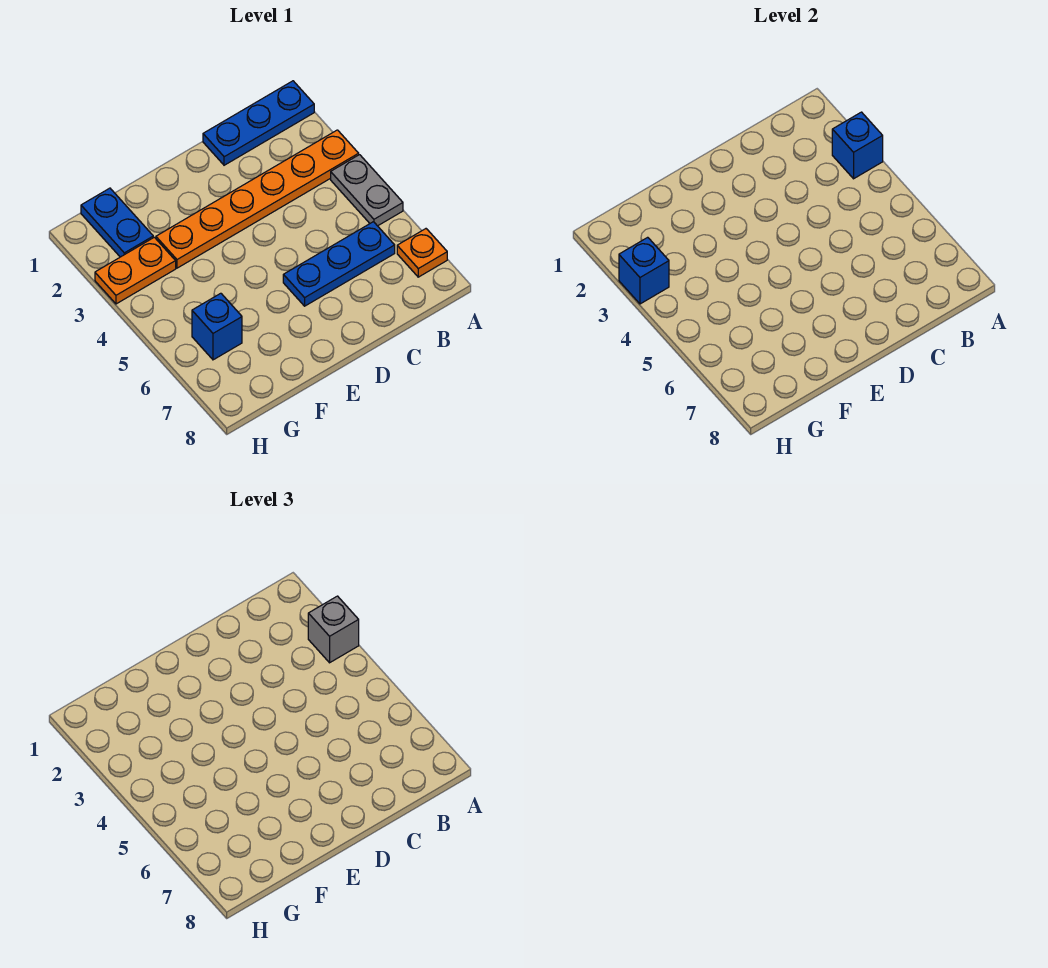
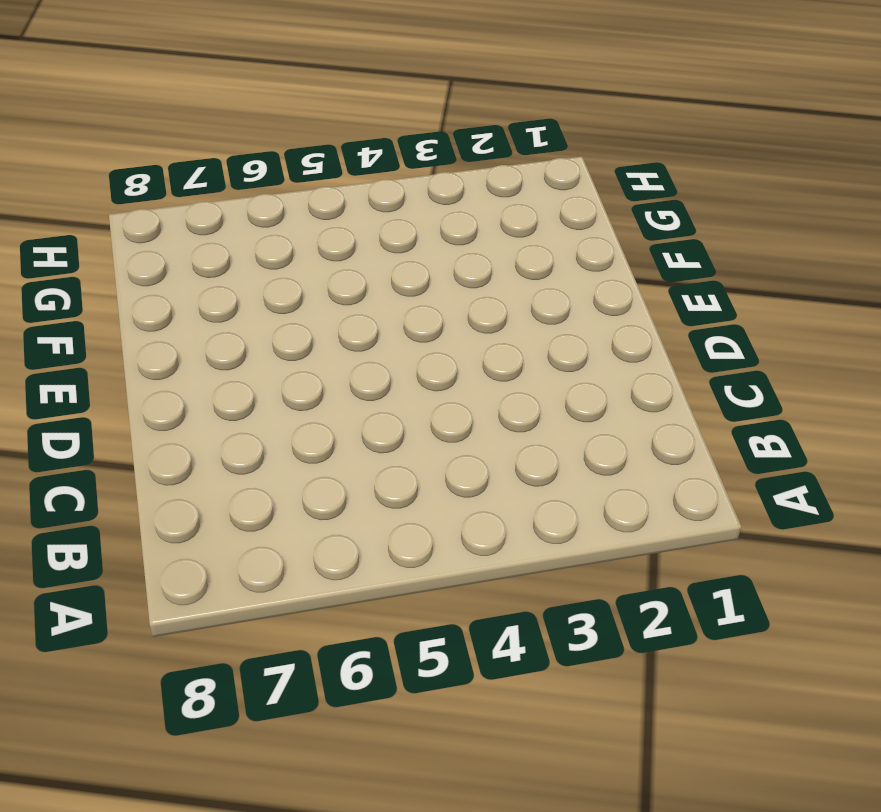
none -> blue 1x3 plate [203,81,314,165]
none -> orange 1x6 plate [156,130,359,268]

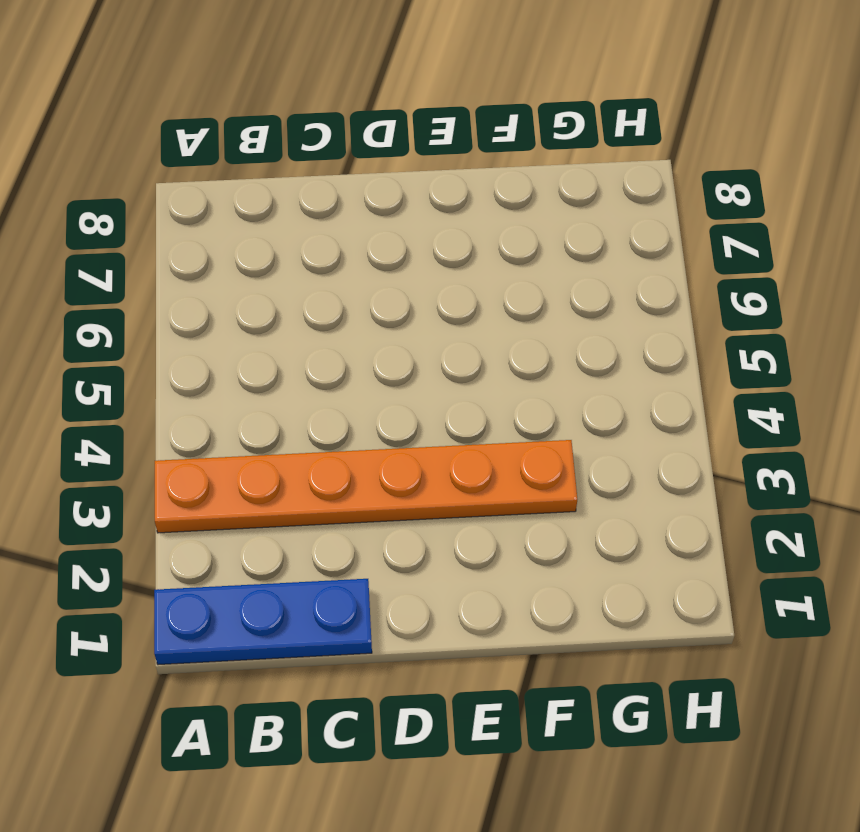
none -> grey 1x2 plate [331,155,403,226]
none -> orange 1x1 plate [397,229,447,277]

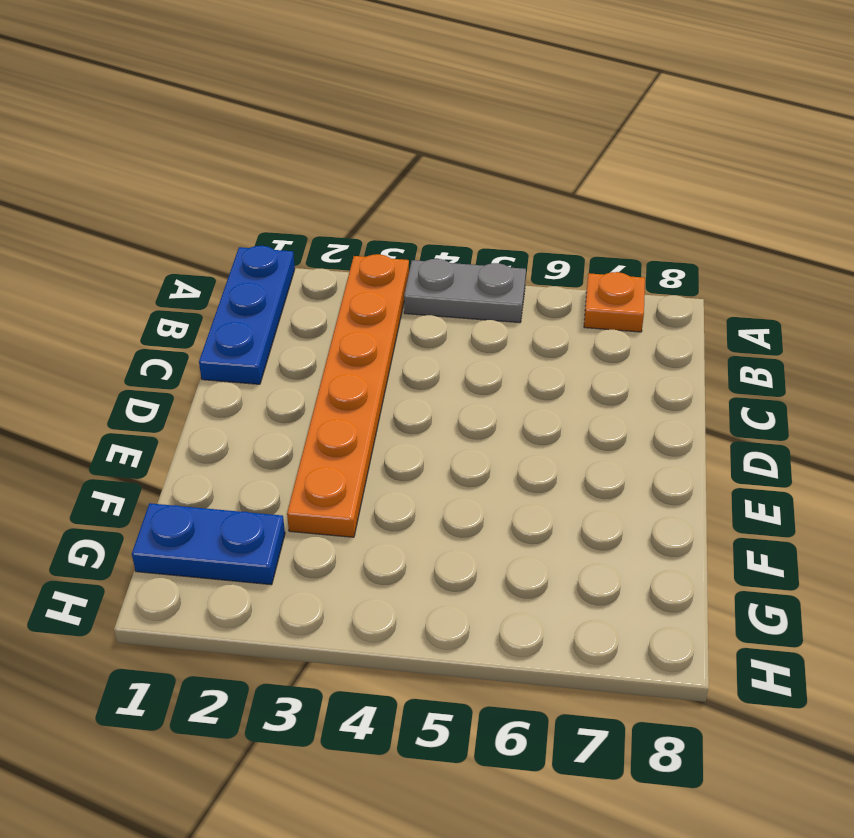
none -> blue 1x3 plate [283,222,395,306]
none -> orange 1x2 plate [95,237,176,304]

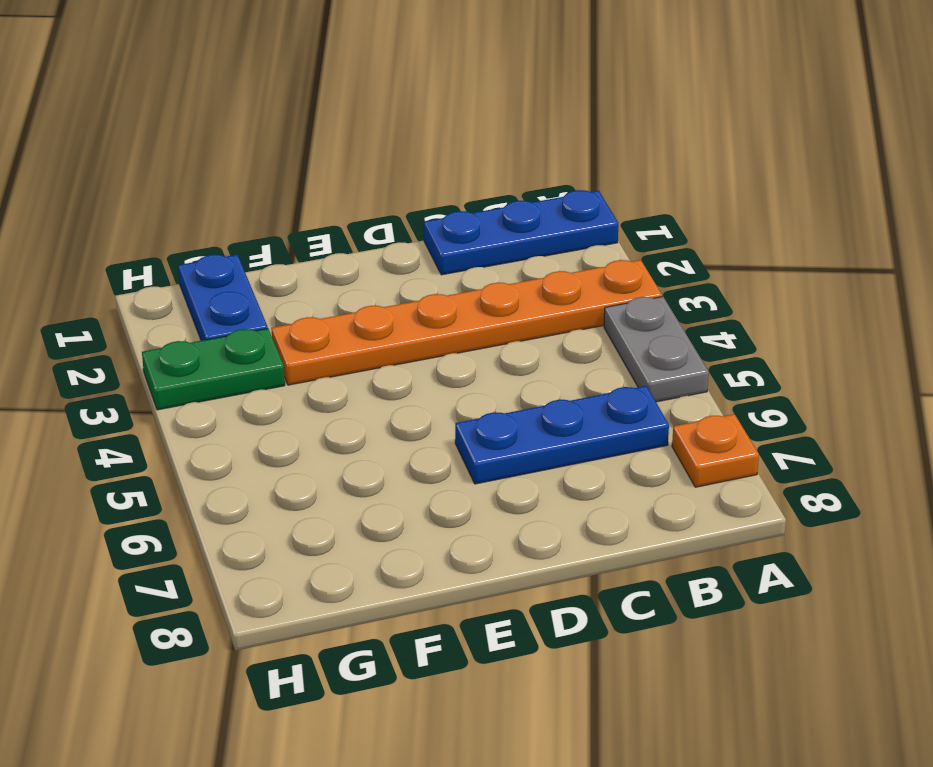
green 1x2 plate [142,329,285,410] -> orange 1x2 plate [95,237,176,304]
none -> blue 1x1 brick [192,293,242,360]
none -> blue 1x1 brick [832,112,883,179]

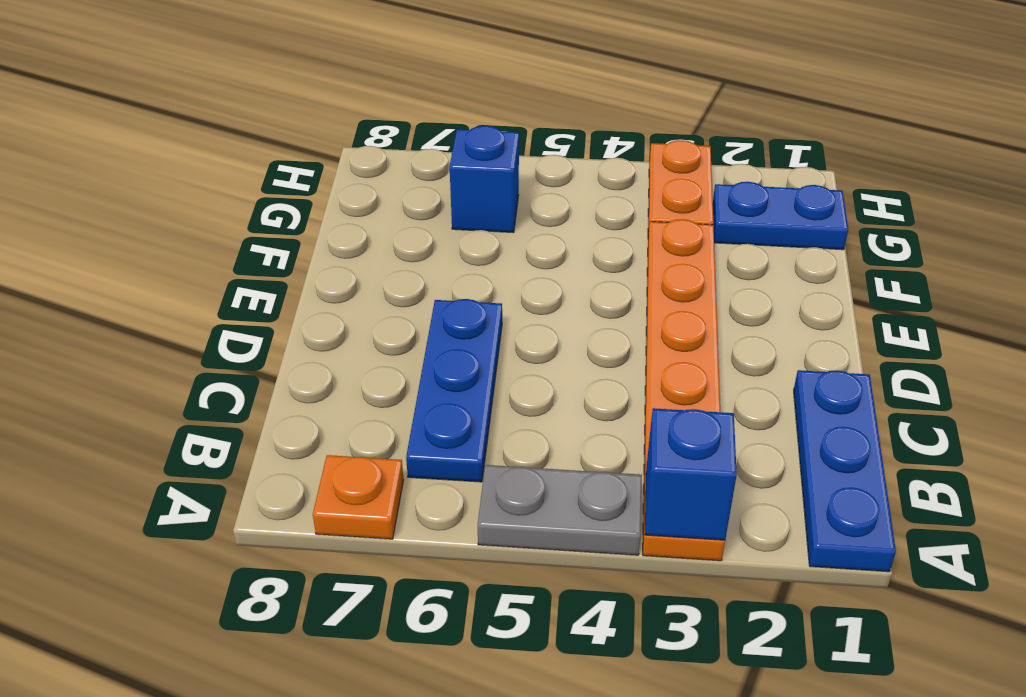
none -> blue 1x1 brick [619,237,669,304]
none -> grey 1x1 brick [308,596,359,663]

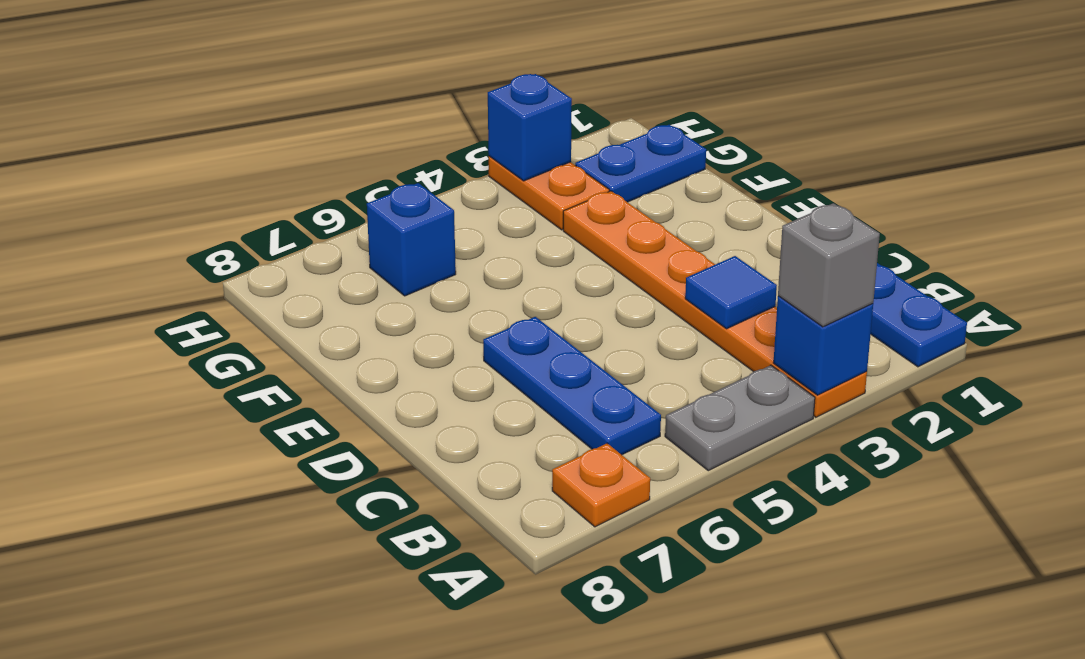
blue 1x1 tile [685,256,777,329] -> none

